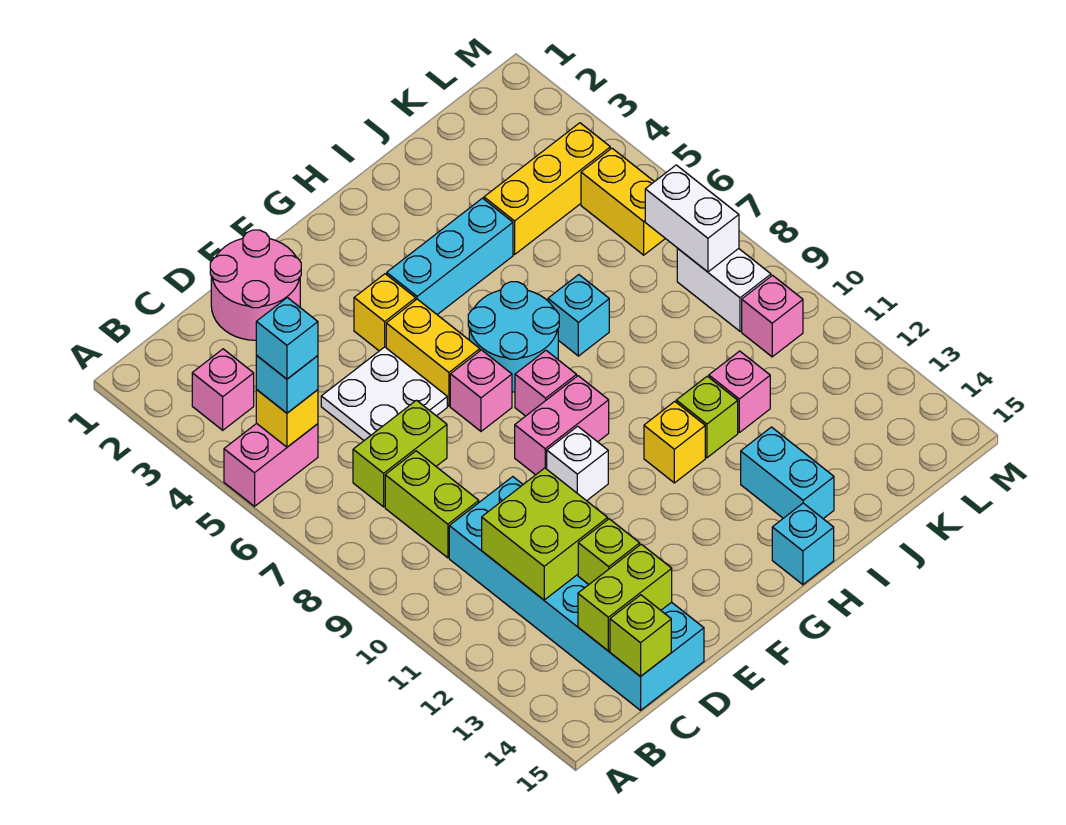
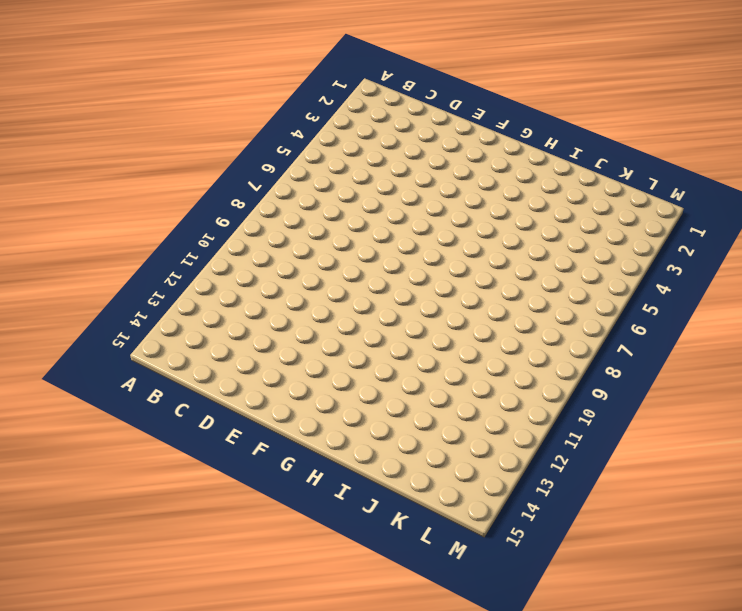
none -> pink 1x2 brick [224,423,318,506]
none -> pink 1x1 brick [192,349,254,430]
none -> lime 1x2 brick [353,400,447,507]
none -> lime 1x2 brick [385,451,479,558]

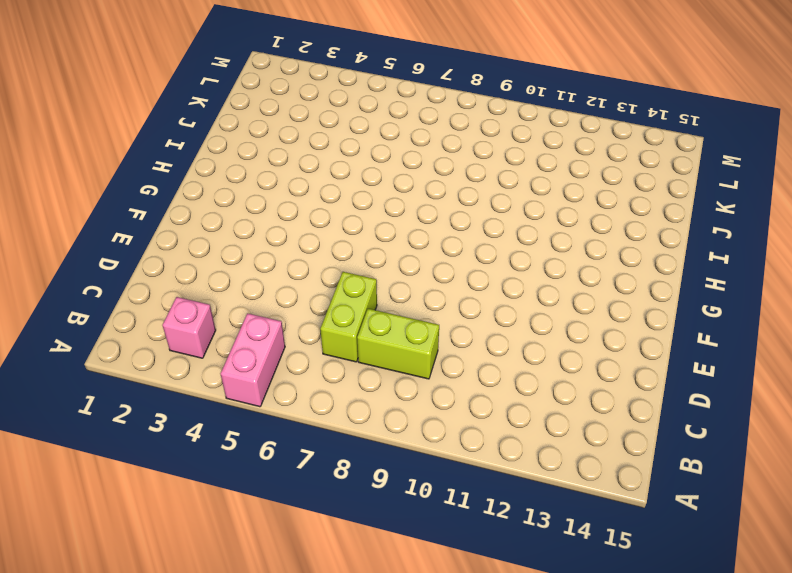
none -> cyan 2x6 brick [449,477,704,710]
none -> pink 2x2 round brick [210,230,301,340]
none -> white 2x2 plate [321,347,447,440]
none -> yellow 1x1 brick [354,274,416,351]

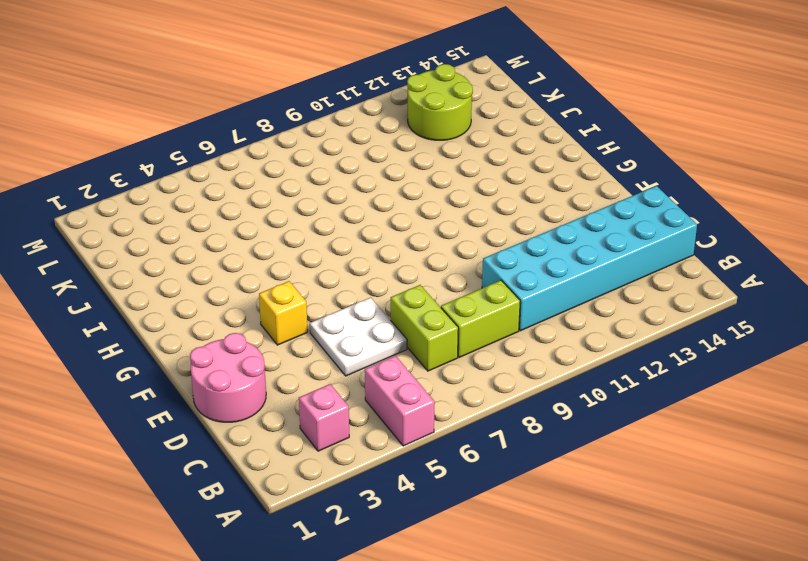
lime 2x2 round brick [407,64,473,140] -> none
none -> yellow 1x2 brick [386,299,480,406]
none -> pink 1x1 brick [450,350,512,431]
none -> pink 1x2 brick [515,376,609,475]
none -> white 1x1 brick [547,426,608,501]

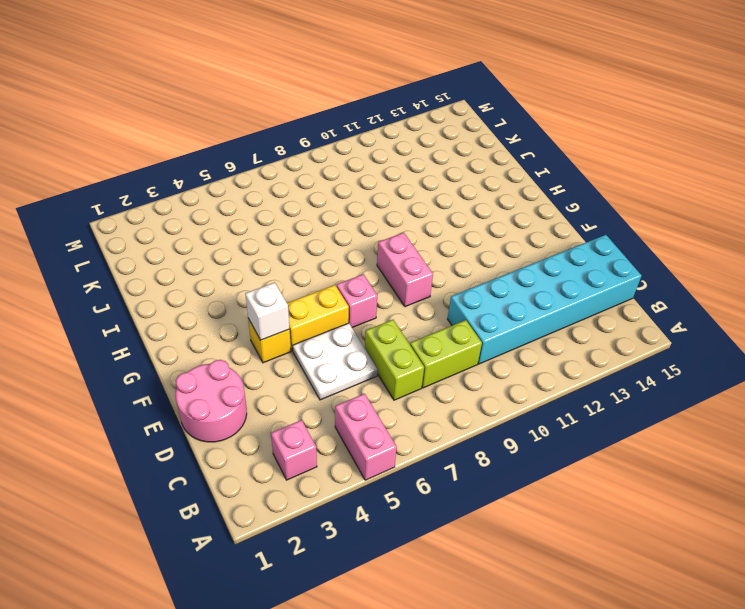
white 1x1 brick [245,282,290,340] -> white 1x1 brick moved to [547,426,608,501]
none -> cyan 1x3 brick [387,198,513,315]
none -> cyan 2x2 round brick [468,282,559,392]
none -> pink 1x1 brick [515,350,577,416]
none -> yellow 1x1 brick [644,401,705,483]

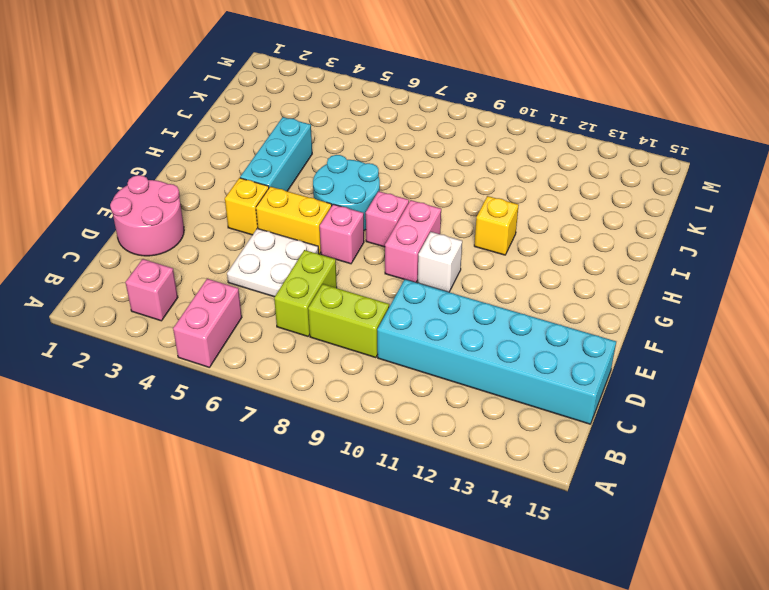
none -> cyan 1x1 brick [772,503,834,585]
none -> cyan 1x1 brick [548,275,609,356]
none -> lime 1x1 brick [676,376,738,458]
none -> cyan 1x2 brick [741,427,834,519]

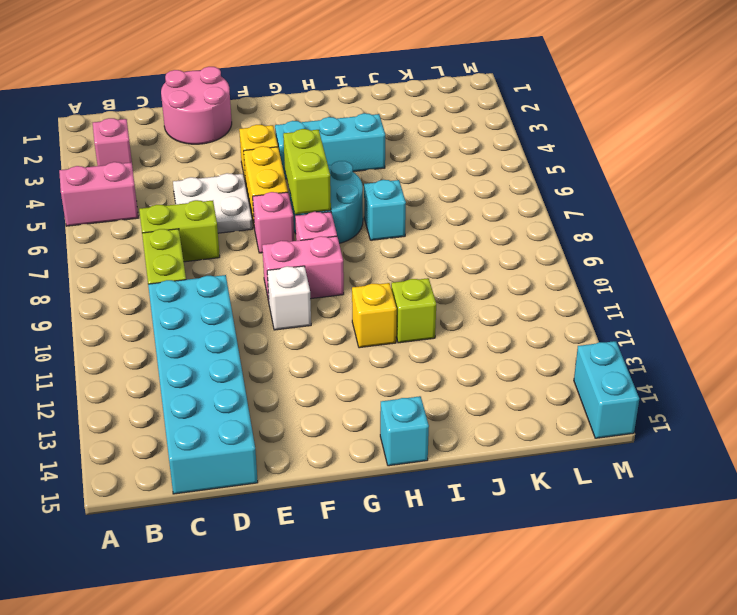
lime 1x2 brick [283,129,331,214] -> lime 1x2 brick turned to [578,544,672,651]
cyan 1x2 brick [574,341,639,438] -> cyan 1x2 brick moved to [741,427,834,519]
none -> yellow 1x3 brick [484,123,610,254]
none -> pink 1x1 brick [709,351,770,432]
none -> yellow 1x2 brick [581,148,665,255]
none -> white 1x2 brick [677,249,771,331]

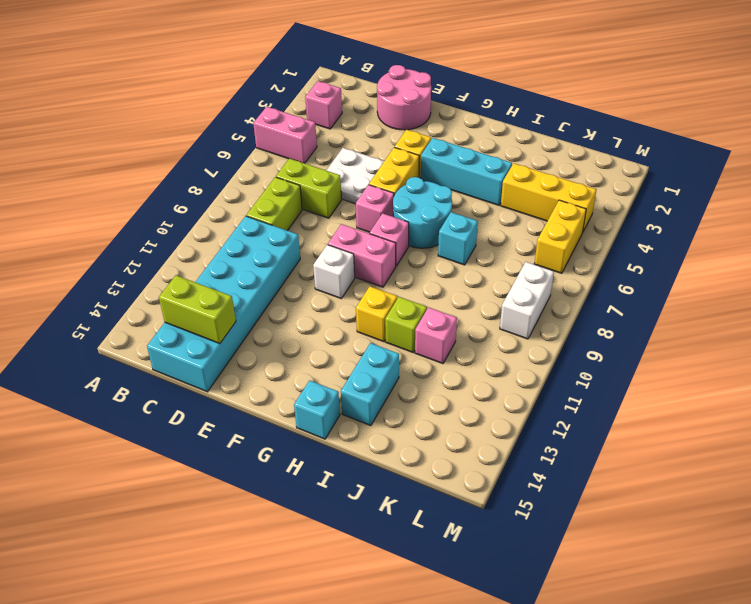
none -> pink 1x1 brick [742,275,803,357]
none -> yellow 1x1 brick [256,390,318,447]
none -> lime 2x2 brick [482,468,608,600]
none -> lime 1x1 brick [610,595,671,677]

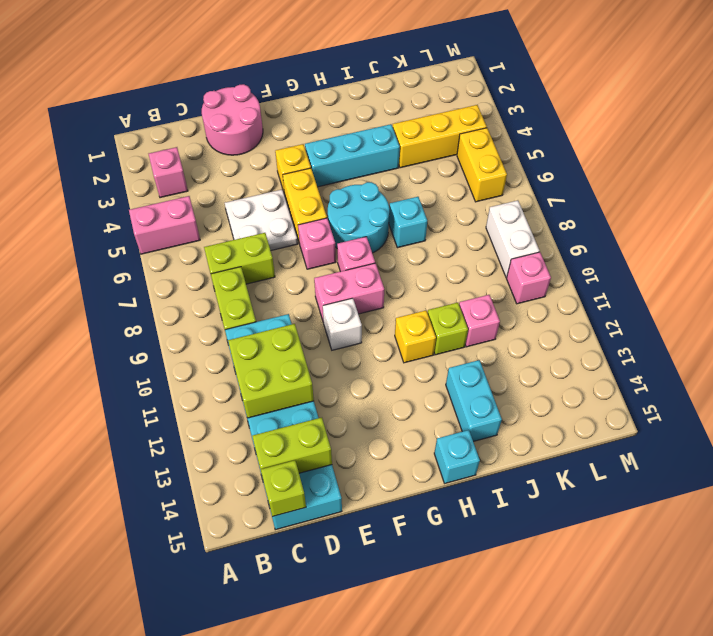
none -> yellow 1x1 brick [256,390,318,447]
none -> lime 1x1 brick [578,519,640,584]
none -> white 1x2 brick [645,165,739,272]
none -> cyan 1x1 brick [256,356,318,413]

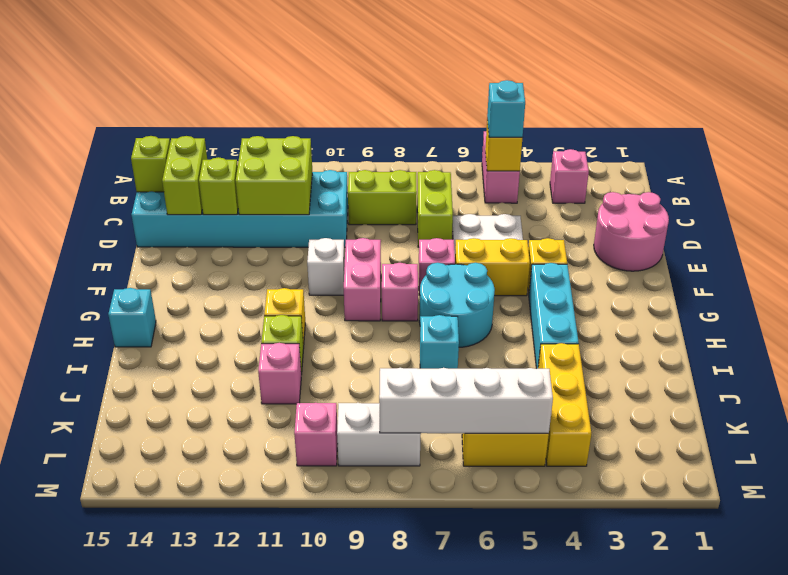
white 1x4 brick [379,368,553,434] -> white 1x2 brick [645,165,739,272]
none -> cyan 1x2 brick [741,427,834,519]
none -> cyan 1x1 brick [256,298,318,379]

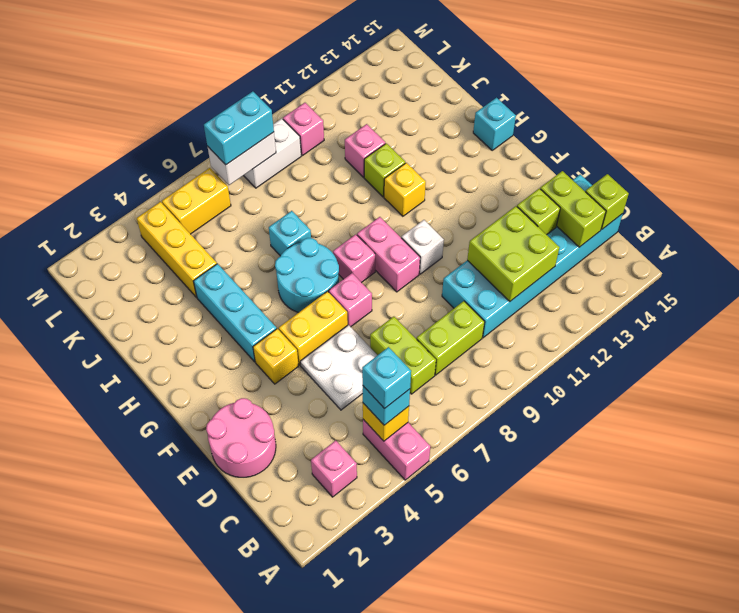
cyan 1x2 brick [204,91,274,165] -> cyan 1x2 brick moved to [741,427,834,519]

